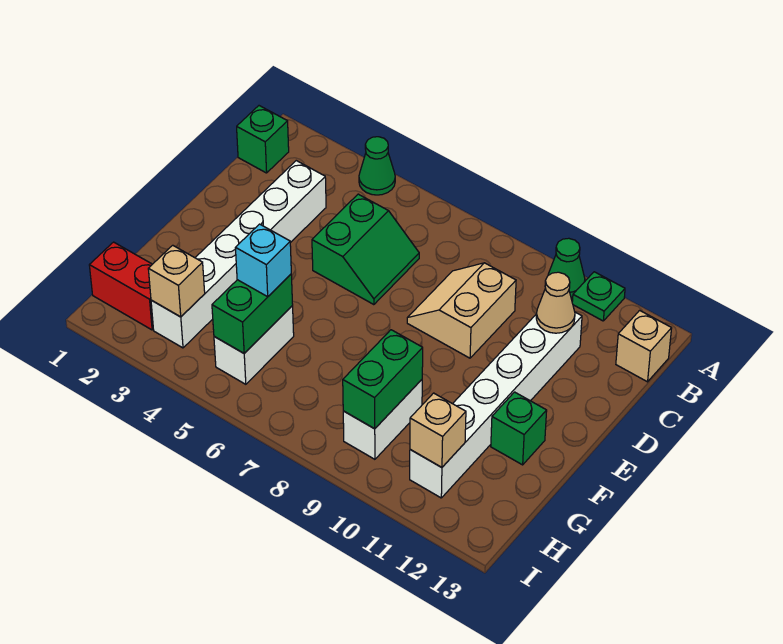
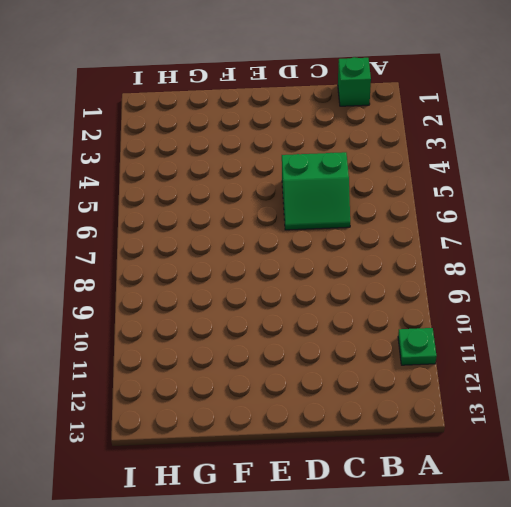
none -> green 1x1 cone [359,137,395,195]
none -> green 1x1 cone [548,238,585,297]
none -> tan 1x1 brick [616,310,672,382]

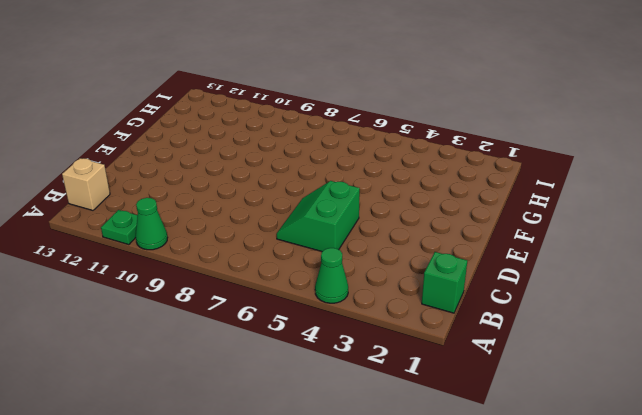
none -> white 1x6 brick [151,161,326,348]
none -> tan 2x2 slope [407,263,516,358]
none -> white 1x6 brick [410,312,582,498]

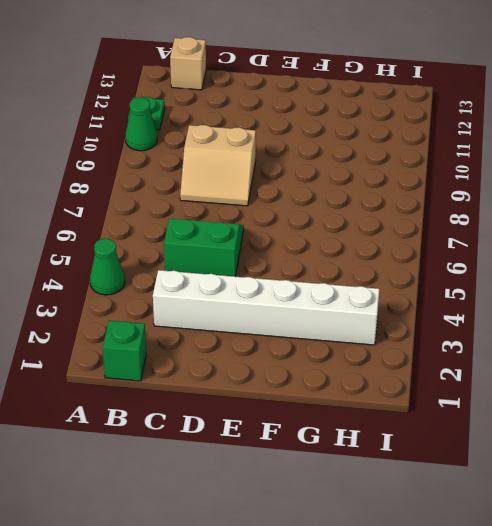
none -> white 1x6 brick [410,312,582,498]
none -> green 1x1 brick [491,392,547,465]
none -> white 1x2 brick [214,306,294,384]

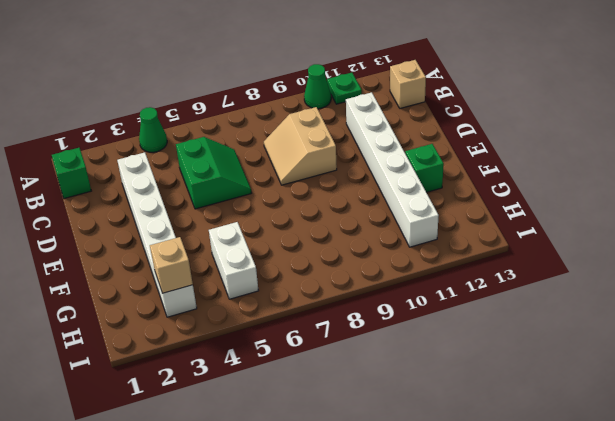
none -> white 1x2 brick [343,380,422,459]
none -> red 1x2 brick [89,242,153,330]
none -> tan 1x1 cone [536,272,575,333]

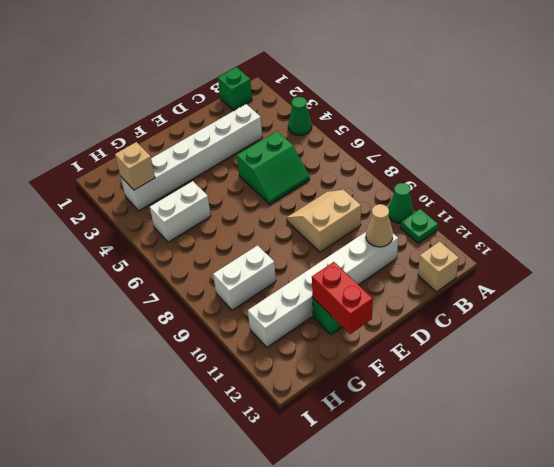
red 1x2 brick [312,262,373,334] -> red 1x2 brick moved to [89,242,153,330]
none -> green 1x2 brick [212,274,293,353]
none -> green 1x2 brick [343,330,423,429]
none -> tan 1x1 brick [410,393,466,467]

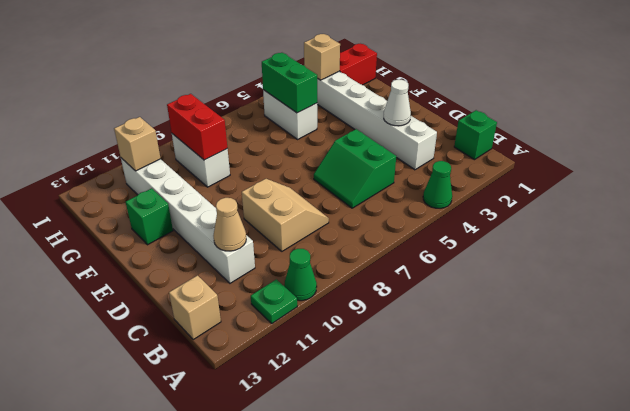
white 1x1 cone [384,80,411,126] -> none
red 1x2 brick [167,94,227,160] -> green 1x2 brick [343,330,423,429]
none -> cyan 1x1 brick [235,224,291,297]

